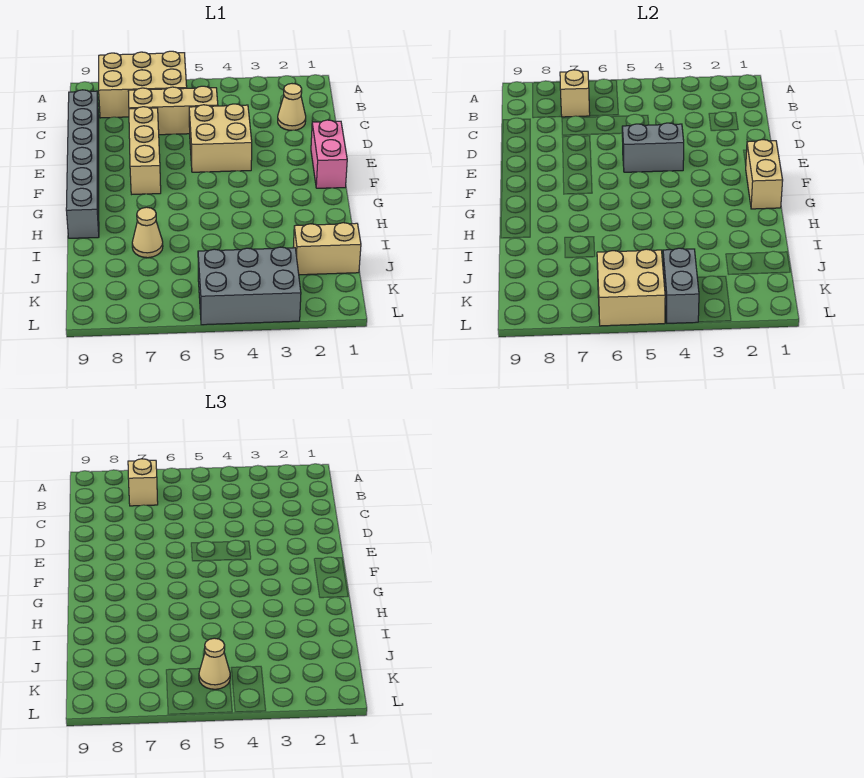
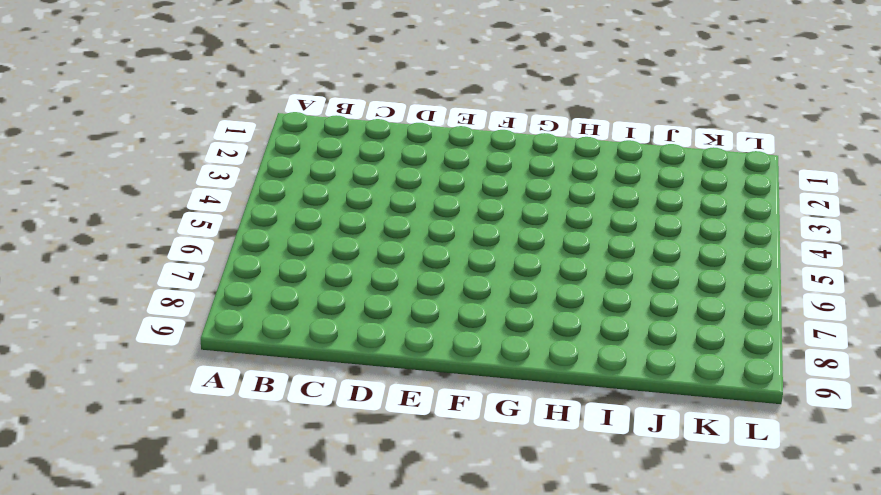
none -> tan 2x3 brick [99,51,187,118]
none -> tan 1x1 cone [278,84,306,130]
none -> tan 1x3 brick [128,86,218,135]

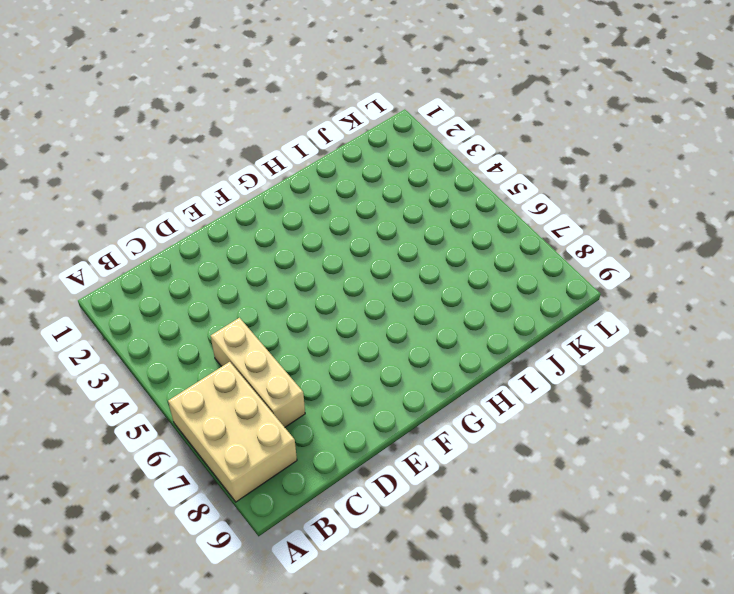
none -> tan 1x1 cone [278,84,306,130]
none -> grey 1x6 brick [66,90,99,238]
none -> tan 2x2 brick [189,104,252,172]

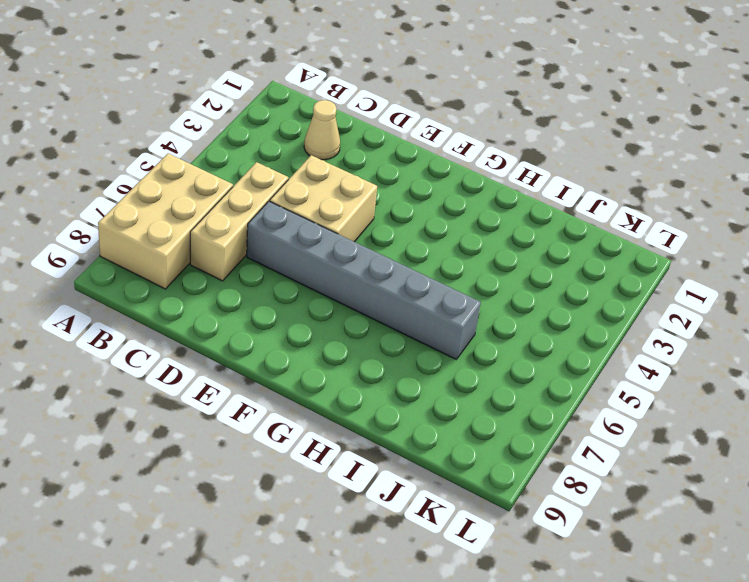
grey 1x6 brick [247,201,481,359] -> grey 1x6 brick moved to [66,90,99,238]
none -> tan 1x3 brick [129,107,161,194]
none -> pink 1x2 brick [311,120,347,188]
none -> tan 1x1 cone [132,207,163,258]

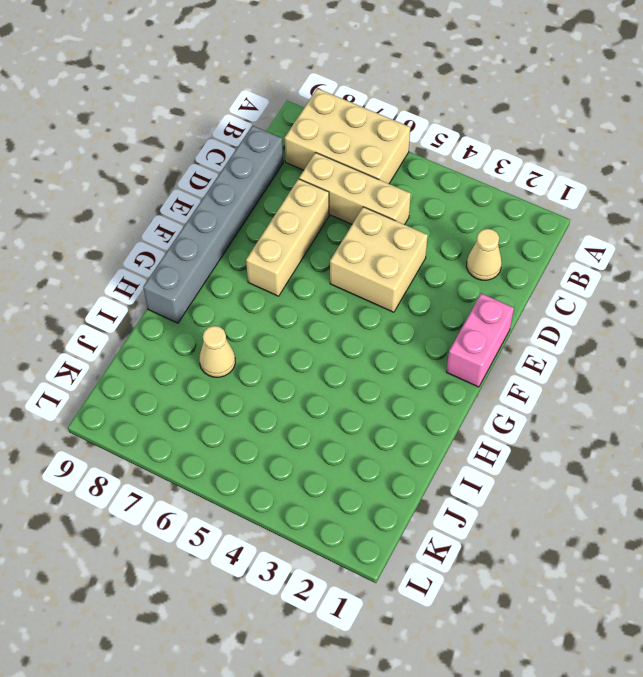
none -> tan 1x2 brick [293,223,361,275]
none -> grey 2x3 brick [198,247,301,325]
none -> tan 1x1 brick [560,70,590,117]

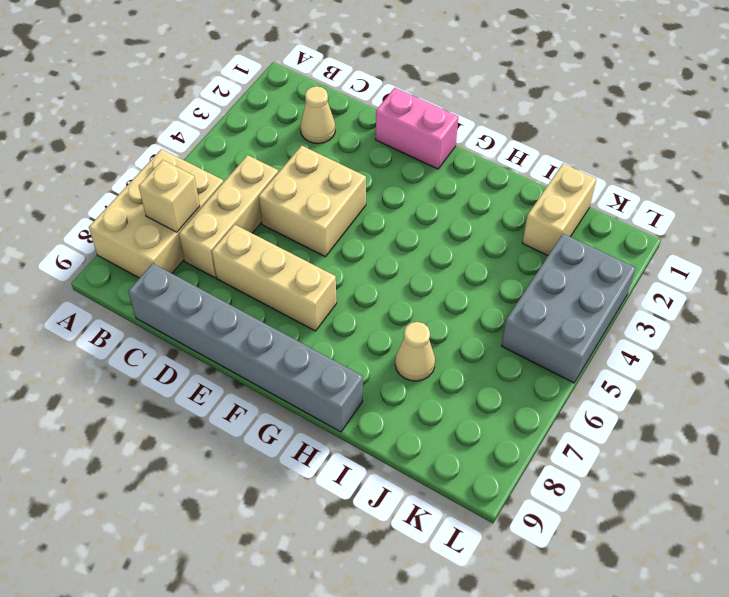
none -> grey 1x2 brick [622,123,684,172]
none -> tan 1x2 brick [746,140,783,209]
none -> grey 1x2 brick [663,248,699,323]

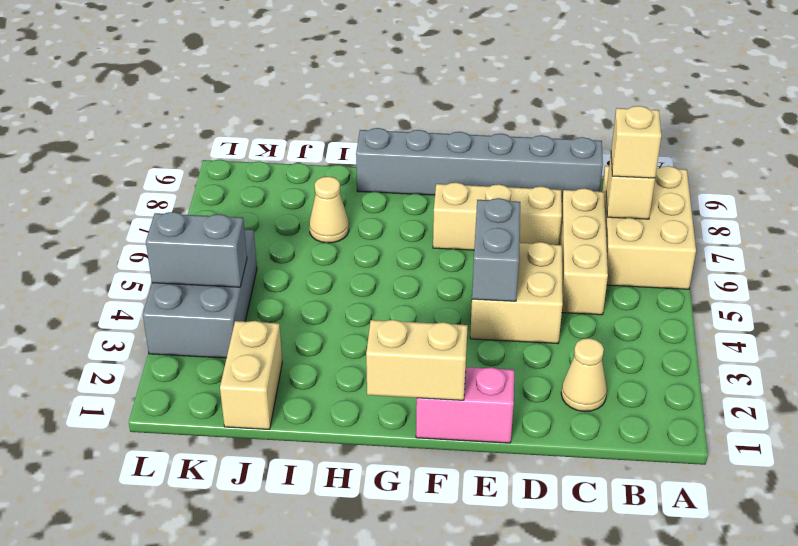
none -> tan 2x2 brick [597,249,665,326]
none -> tan 1x1 cone [199,638,230,689]

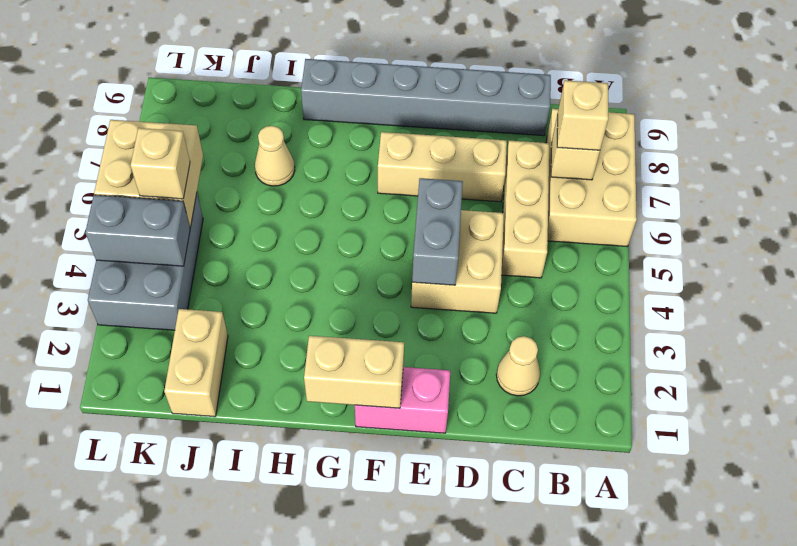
tan 1x1 brick [131,128,190,199] -> tan 1x1 cone [199,638,230,689]

